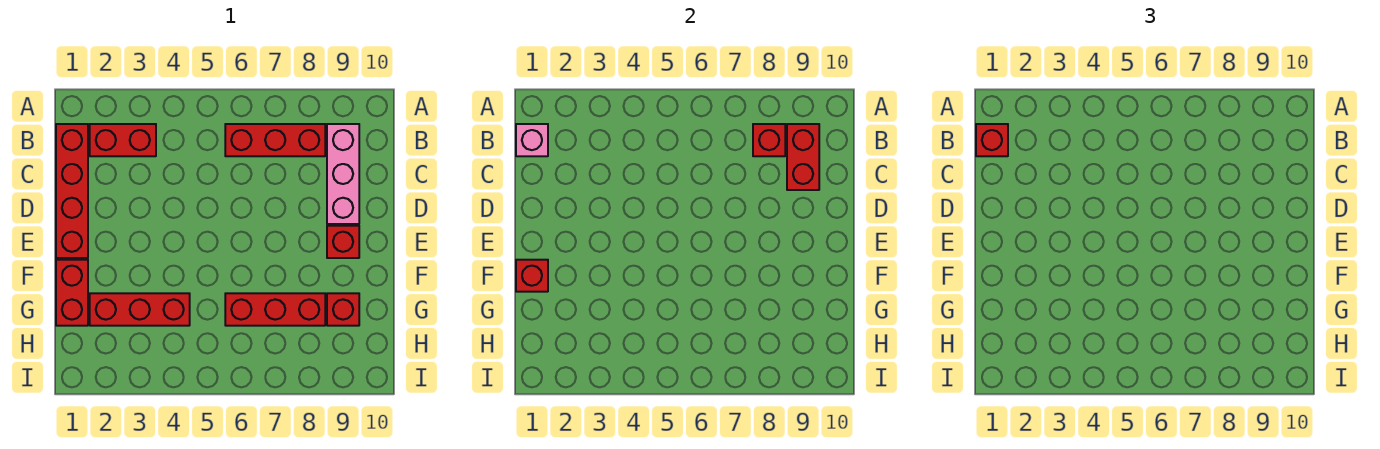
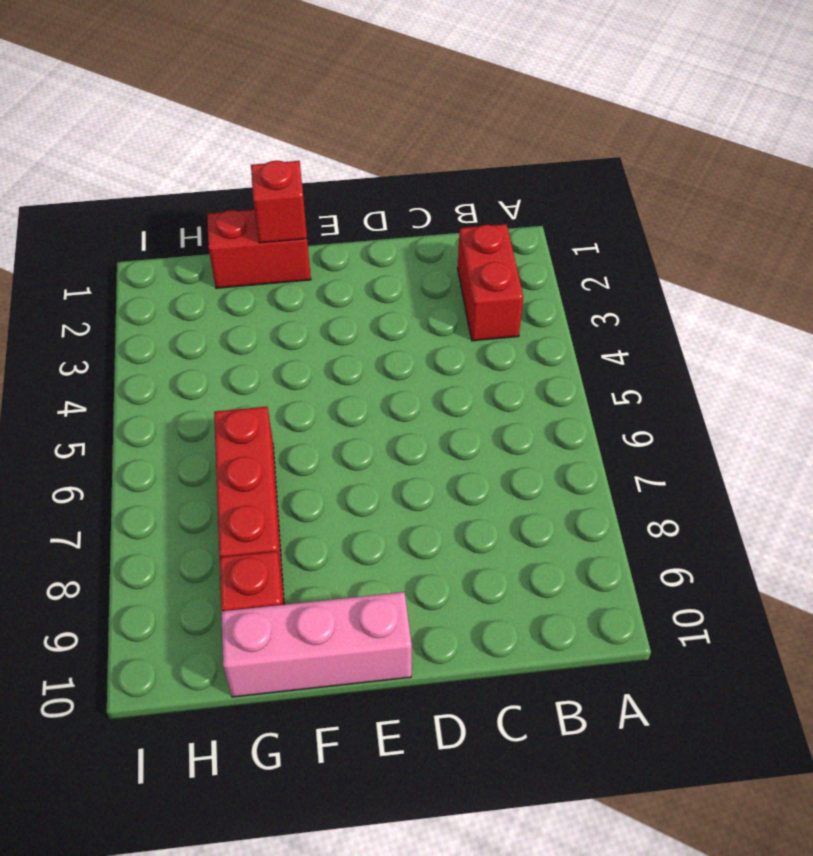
pink 1x3 brick [221,592,412,697] -> pink 1x3 brick moved to [327,124,359,224]
none -> red 1x4 brick [56,124,88,258]
none -> red 1x3 brick [225,124,325,156]
none -> red 1x1 brick [327,226,359,258]

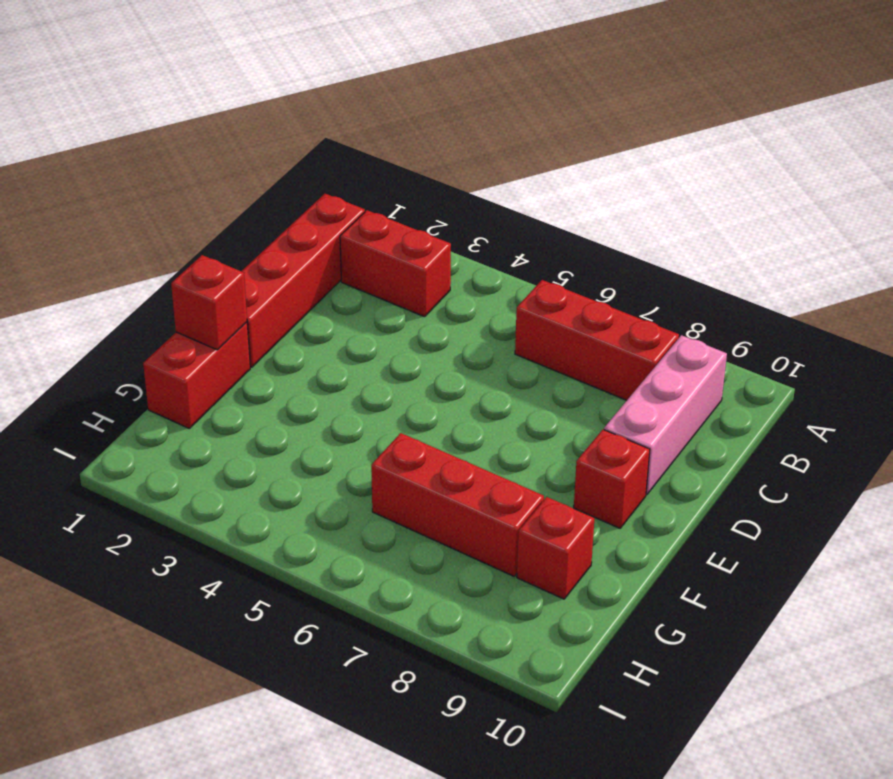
none -> red 1x3 brick [90,293,190,326]
none -> pink 1x1 brick [516,124,548,156]
none -> red 1x1 brick [753,124,785,156]

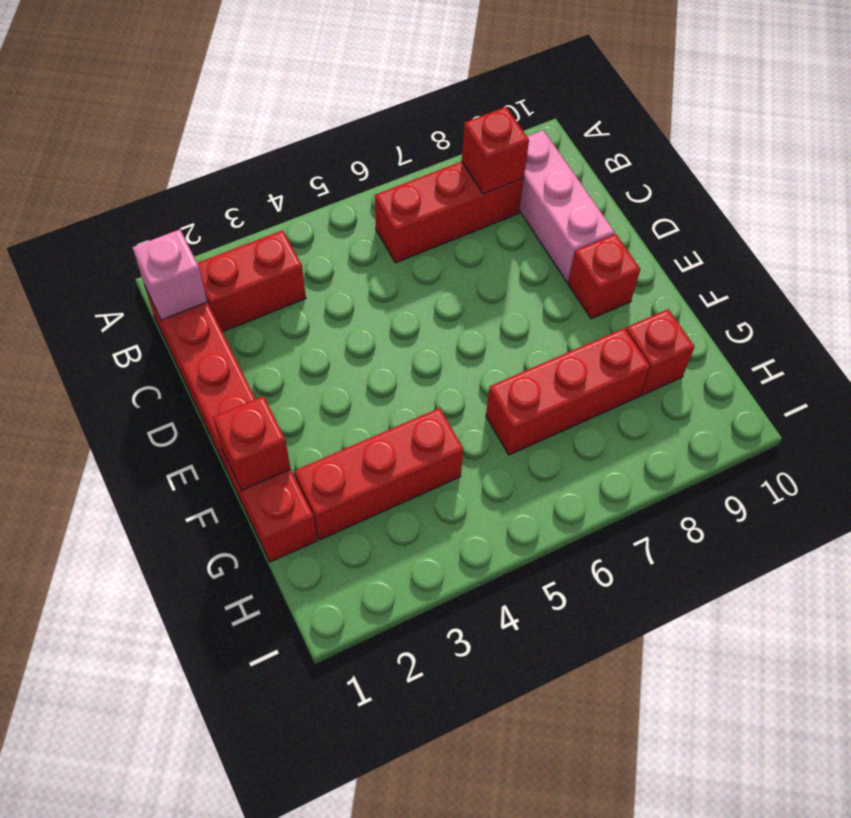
none -> red 1x2 brick [787,124,819,190]
none -> red 1x1 brick [976,124,1008,156]

